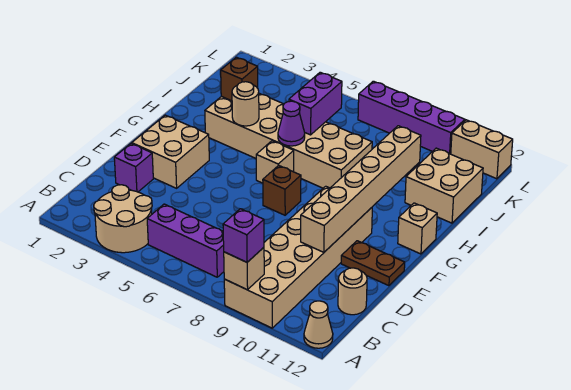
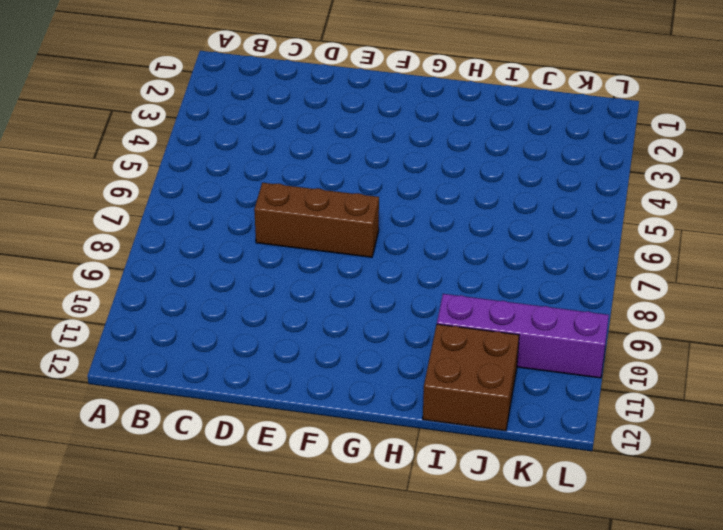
brown 1x3 brick [254,183,379,257] -> brown 1x1 brick [263,165,301,215]
purple 1x4 brick [437,294,609,378] -> purple 1x4 brick turned to [358,81,465,154]
brown 2x2 brick [423,324,519,431] -> tan 2x2 brick [405,148,483,223]
none -> tan 2x2 round brick [94,185,152,253]
none -> tan 2x6 brick [224,186,372,328]
none -> tan 1x1 cone [304,301,333,348]

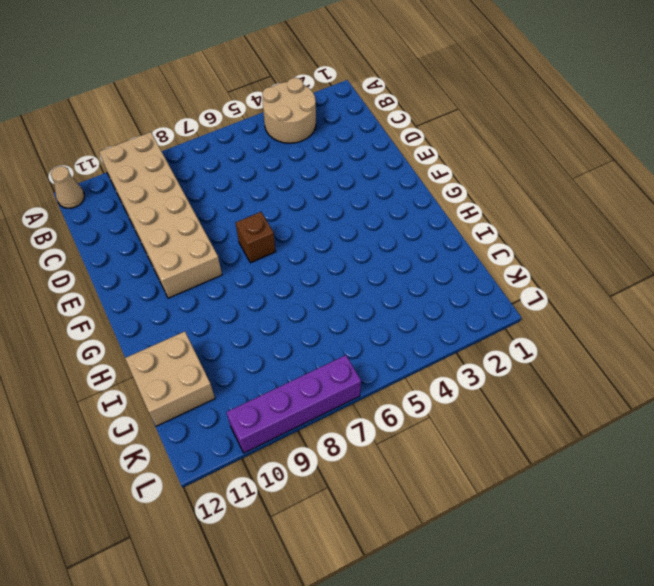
none -> purple 1x3 brick [147,204,224,277]
none -> tan 1x1 round brick [338,268,367,315]
none -> purple 1x1 brick [114,144,153,192]

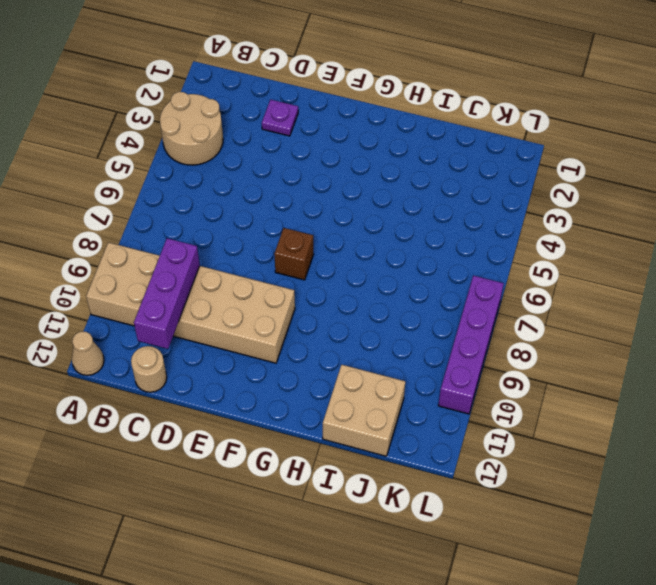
purple 1x3 brick [134,238,200,349] -> purple 1x3 brick moved to [147,204,224,277]
purple 1x1 plate [262,100,298,136] -> purple 1x1 brick [114,144,153,192]
none -> tan 2x2 brick [132,115,209,188]
none -> brown 1x2 plate [341,241,405,286]
none -> tan 1x1 brick [256,141,294,183]

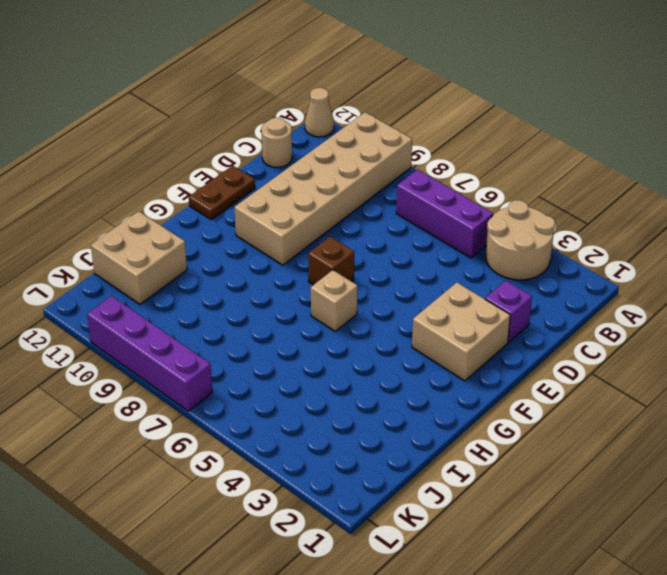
brown 1x2 plate [189,166,255,220] -> brown 1x2 plate turned to [341,241,405,286]
none -> tan 1x1 brick [398,203,437,254]
none -> tan 2x6 brick [205,93,372,188]
none -> tan 1x2 brick [451,120,513,179]

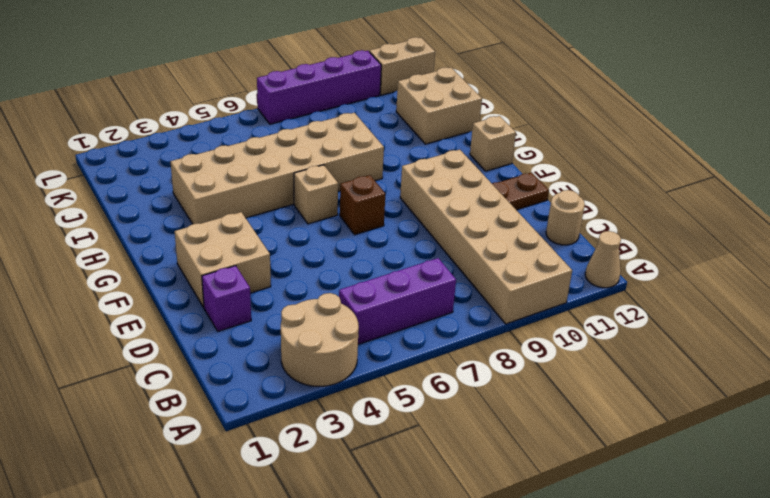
none -> tan 1x1 brick [224,247,264,290]
none -> tan 1x6 brick [301,126,421,252]
none -> tan 1x1 round brick [232,82,259,126]

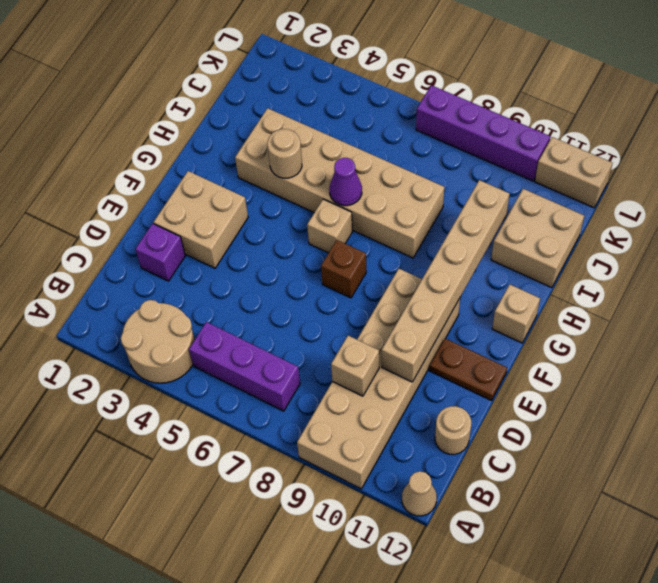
tan 1x1 brick [331,336,379,396] -> tan 1x1 brick moved to [224,247,264,290]
none -> brown 1x1 brick [221,57,258,101]
none -> purple 1x2 brick [289,72,342,135]
none -> purple 1x1 brick [223,209,264,262]

